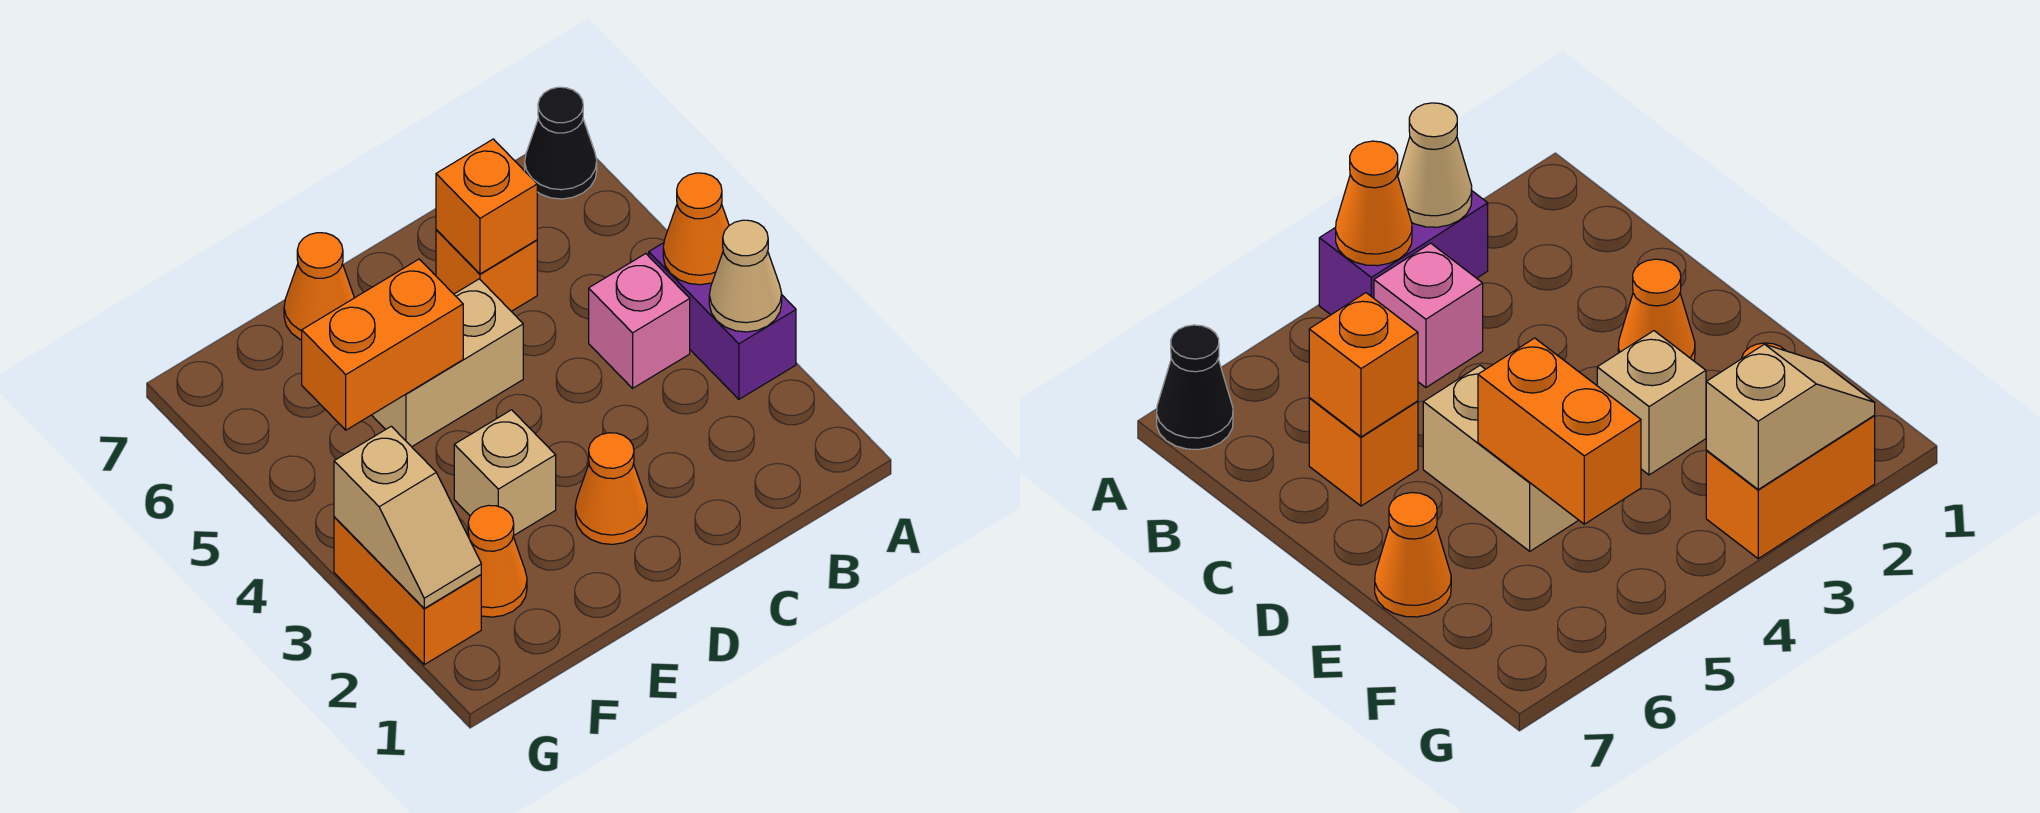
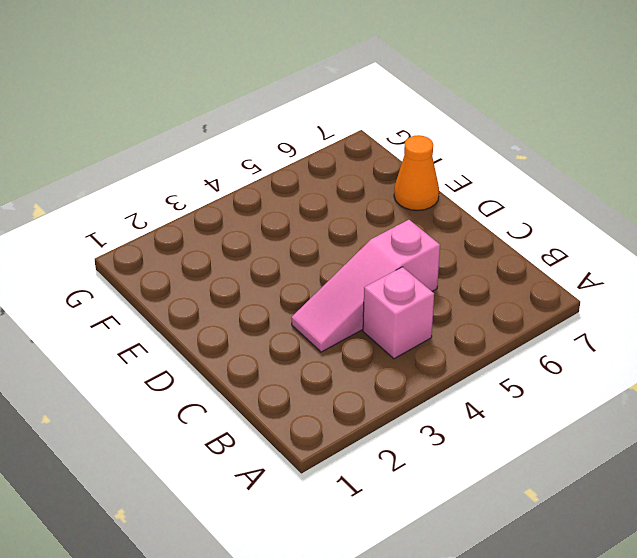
pink 1x3 slope [291,220,440,352] -> none
none -> purple 1x2 brick [649,243,796,399]
none -> black 1x1 cone [525,87,597,199]
none -> orange 1x1 brick [436,230,537,311]

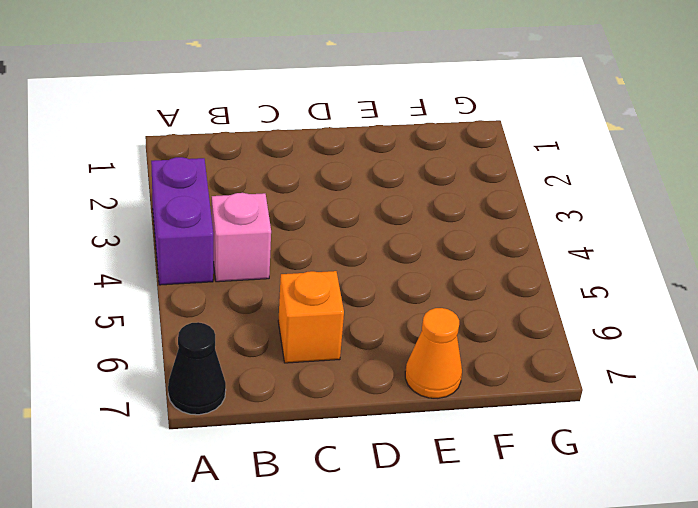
none -> orange 1x1 cone [575,433,647,544]
none -> tan 1x2 brick [372,279,523,447]
none -> tan 1x1 brick [454,410,556,536]

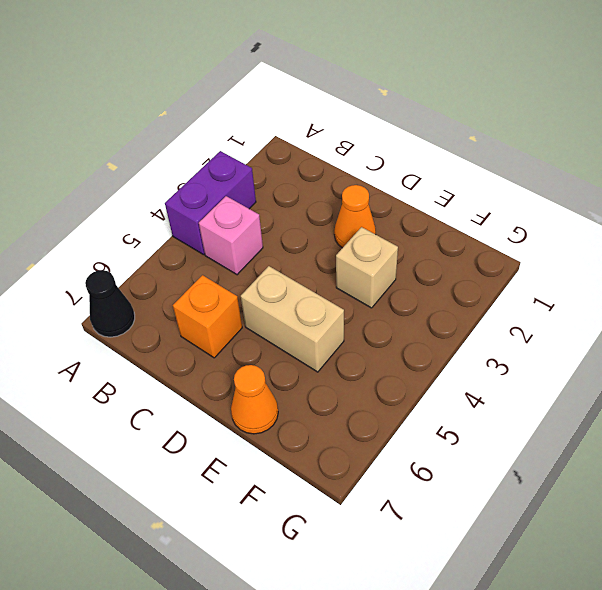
none -> orange 1x1 cone [468,505,527,617]
none -> orange 1x2 brick [334,517,481,665]
none -> tan 1x1 cone [709,220,782,332]

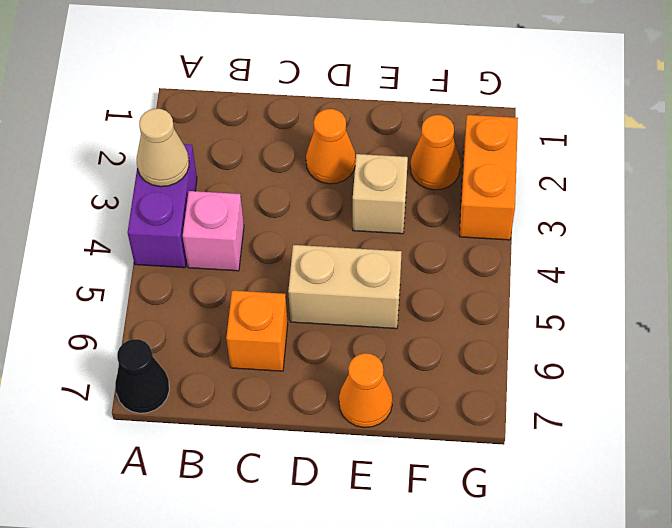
none -> orange 1x1 cone [663,173,729,285]
none -> orange 1x1 brick [436,139,537,274]
none -> orange 1x2 brick [302,259,463,430]

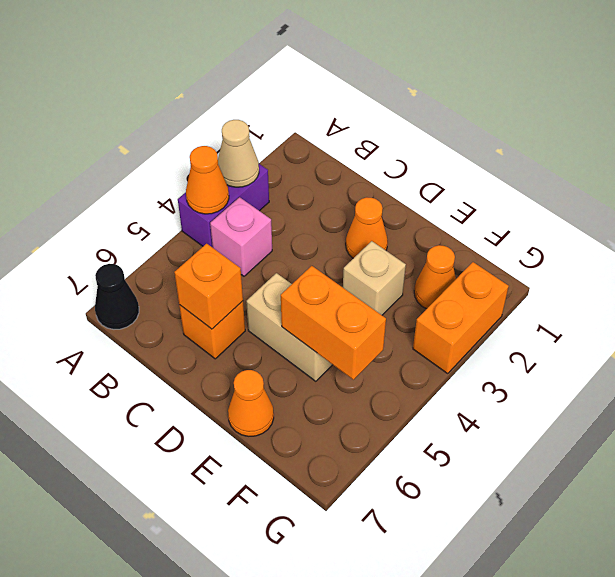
none -> tan 1x2 slope [334,426,481,608]

